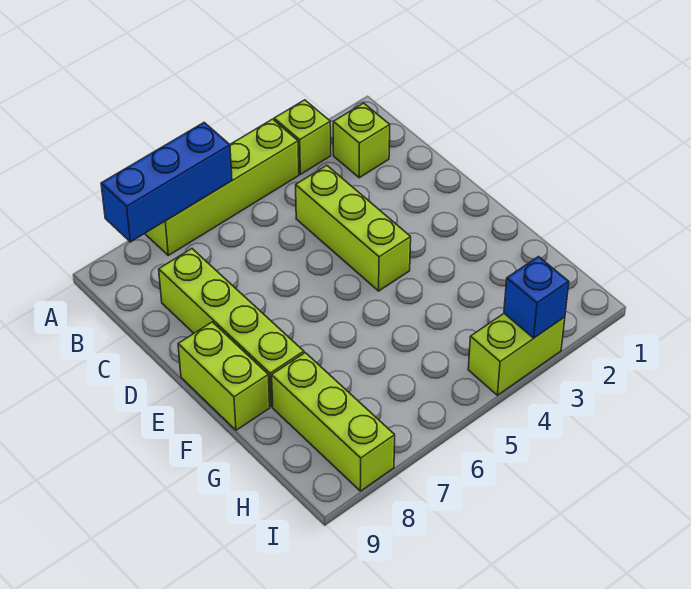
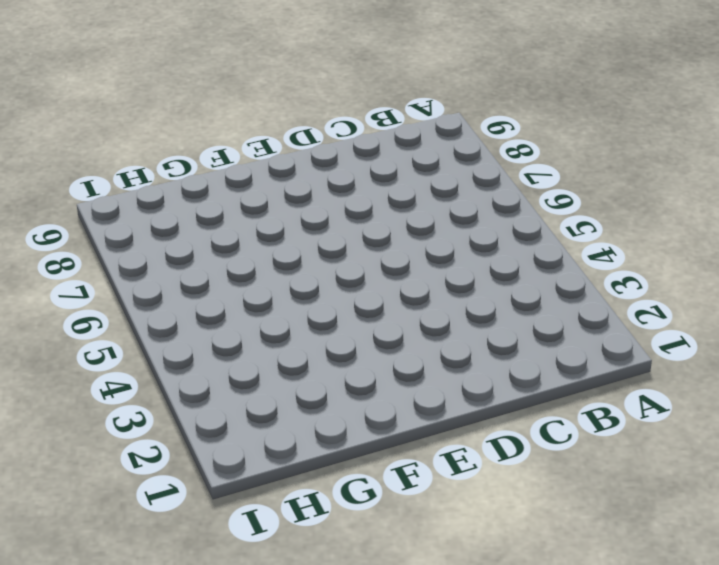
none -> lime 1x1 brick [274,100,331,174]
none -> lime 1x4 brick [145,119,299,255]

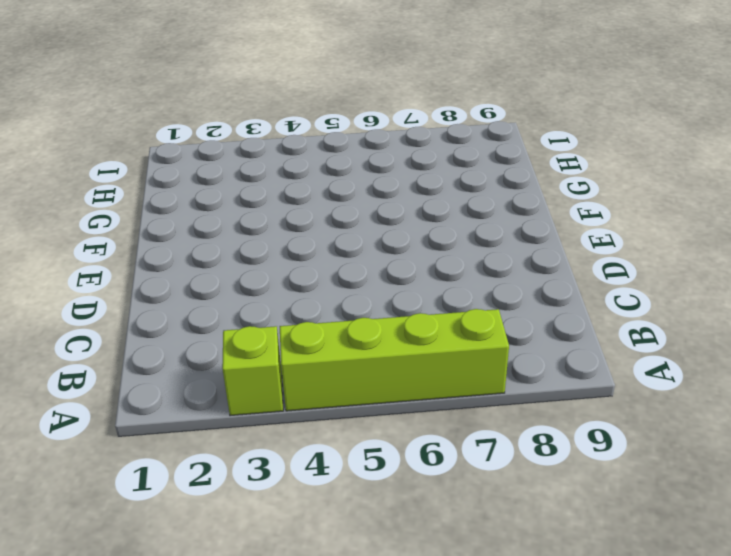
none -> lime 1x1 brick [333,103,390,178]
none -> lime 1x3 brick [296,165,411,291]

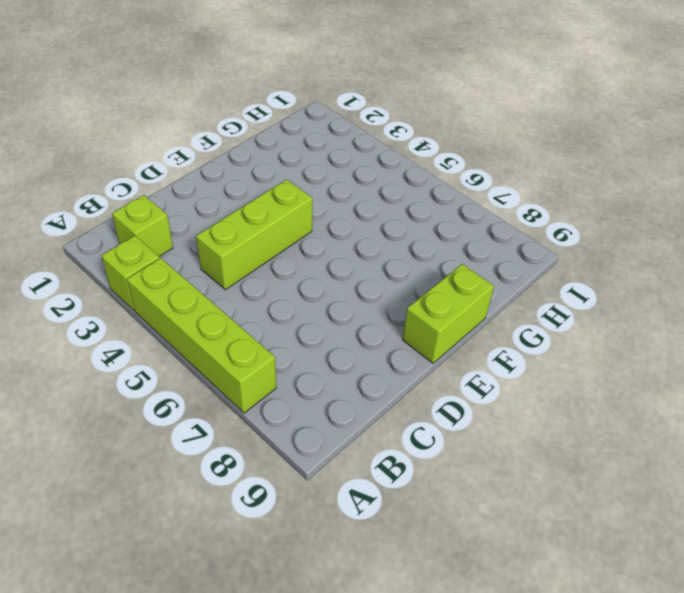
none -> lime 1x4 brick [159,249,304,407]
none -> lime 1x3 brick [272,353,395,491]

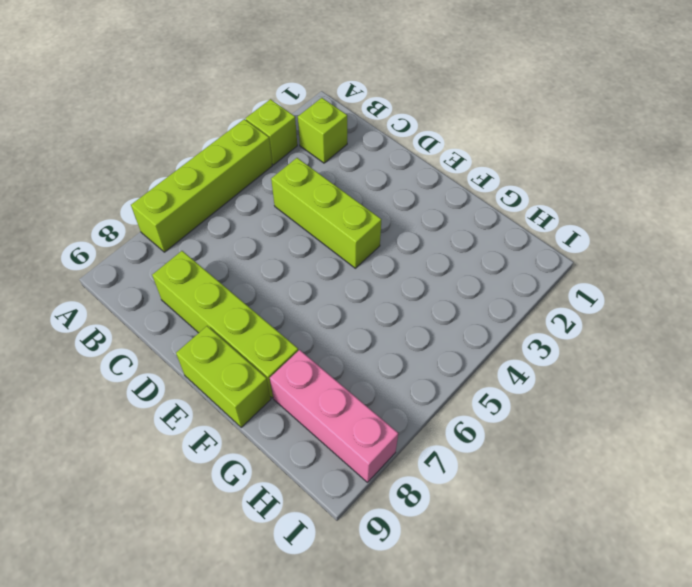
pink 1x3 brick [270,350,398,482] -> lime 1x3 brick [272,353,395,491]
none -> lime 1x2 brick [468,314,565,395]
none -> blue 1x3 brick [101,123,232,242]

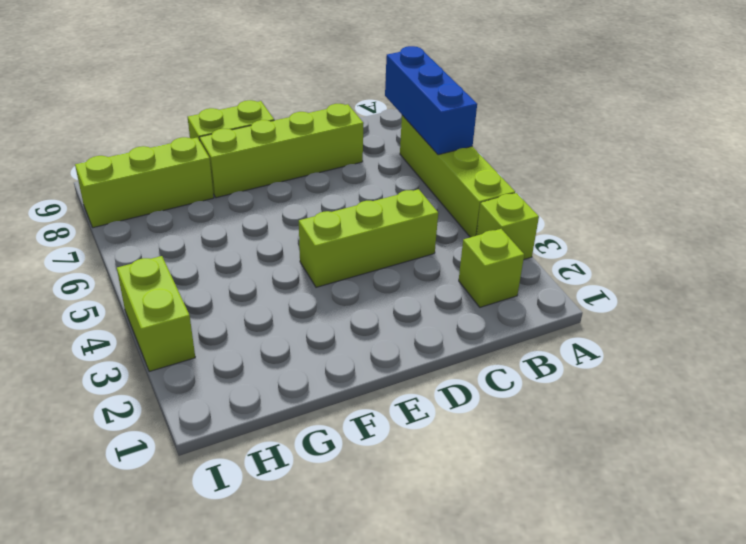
none -> blue 1x1 brick [504,257,569,338]

